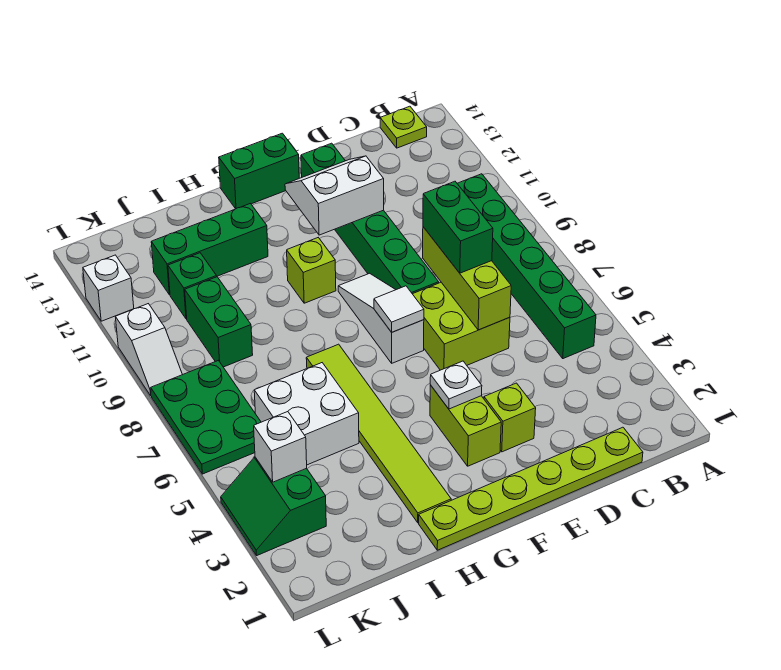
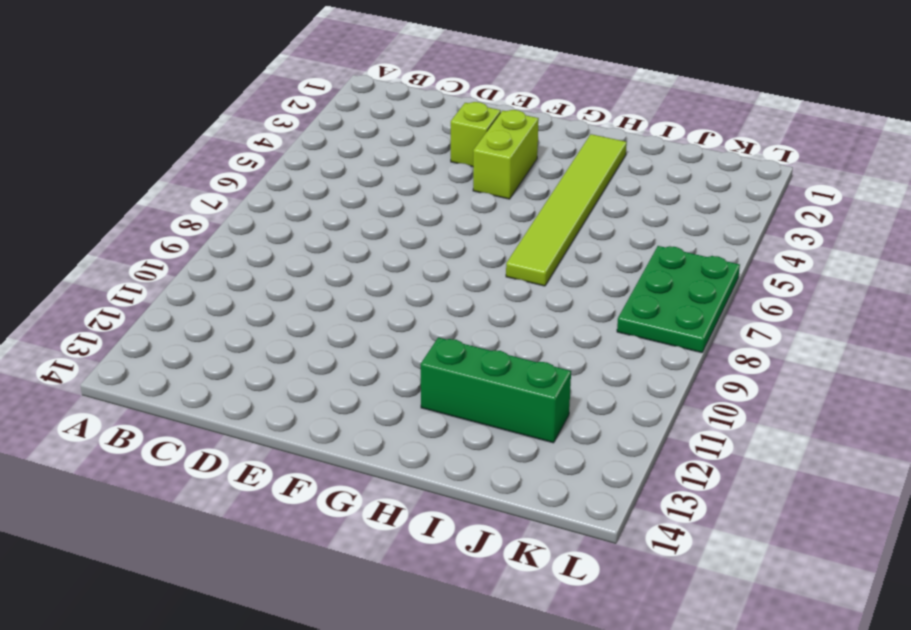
none -> green 1x6 brick [457,174,596,359]
none -> lime 1x1 plate [380,106,427,148]
none -> lime 1x6 plate [419,427,643,550]

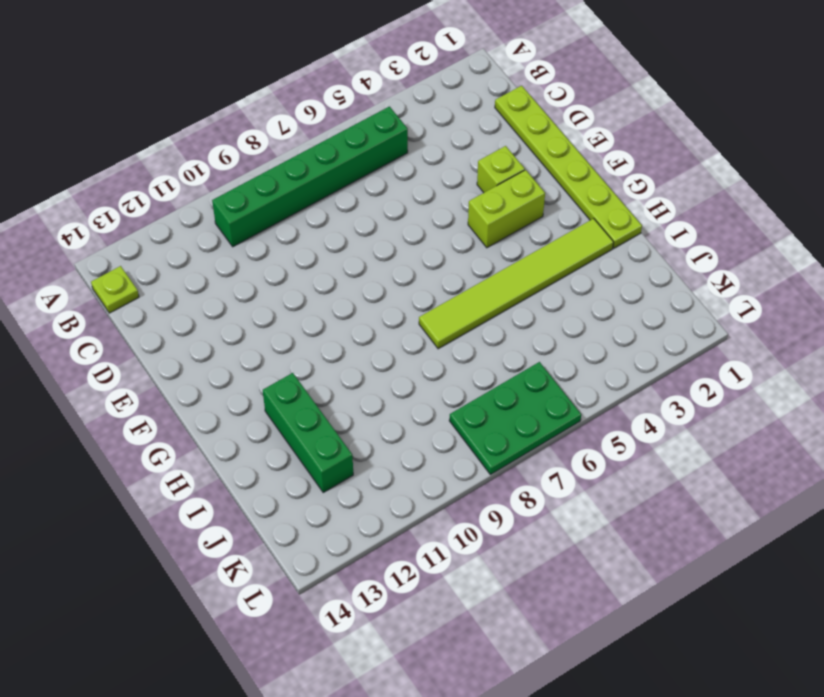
none -> lime 2x2 brick [413,282,510,370]
none -> green 1x6 brick [301,143,439,294]
none -> white 1x3 slope [338,273,424,363]

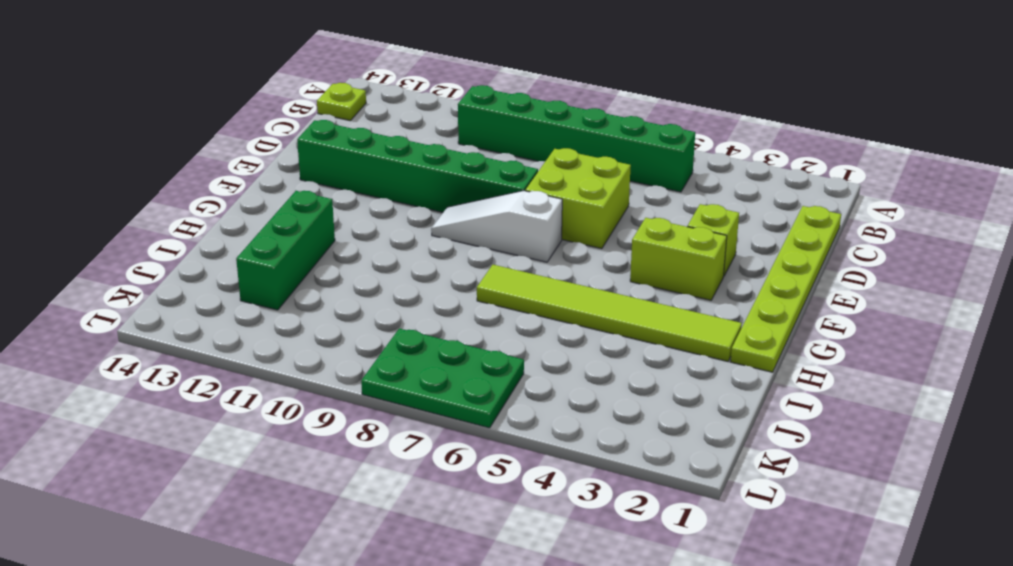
none -> green 1x2 brick [219,133,299,209]
none -> lime 1x1 brick [287,238,336,303]
none -> white 2x2 brick [254,363,359,465]

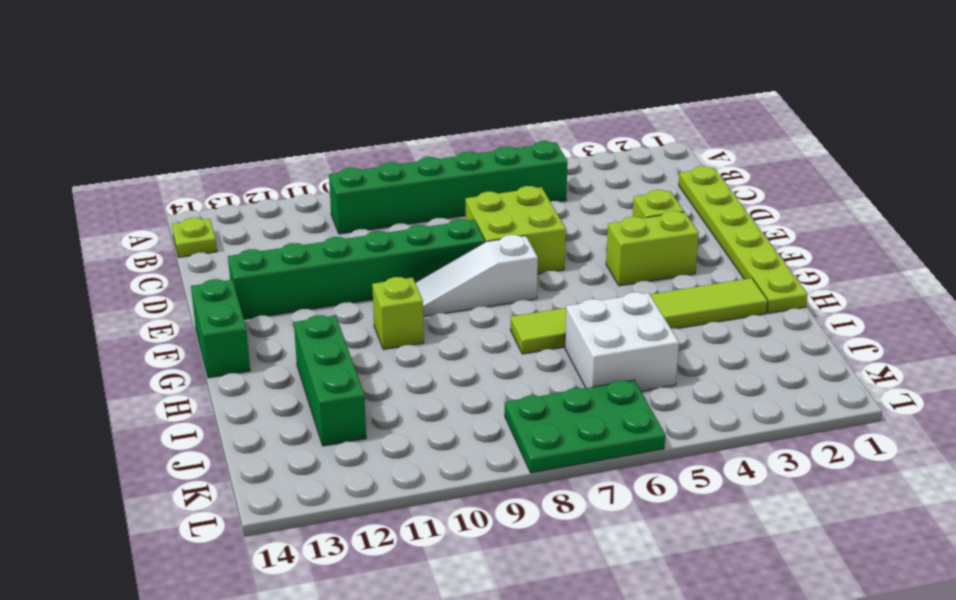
none -> green 1x2 brick [185,277,253,367]
none -> green 1x1 brick [168,253,217,319]
none -> green 2x2 slope [221,457,326,555]

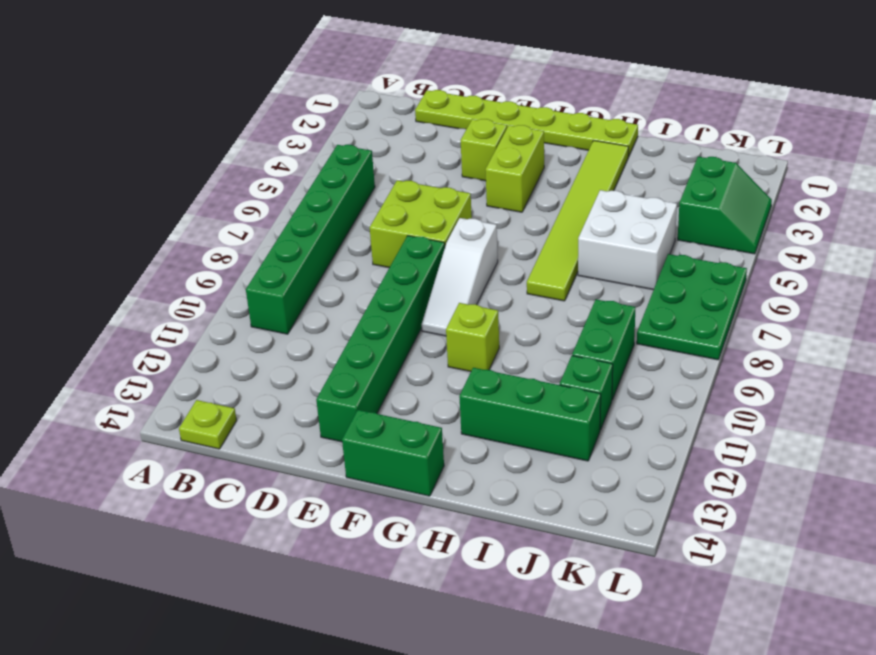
none -> white 1x2 slope [116,304,182,396]
none -> white 1x1 brick [83,255,134,321]
none -> lime 1x3 brick [423,227,511,330]

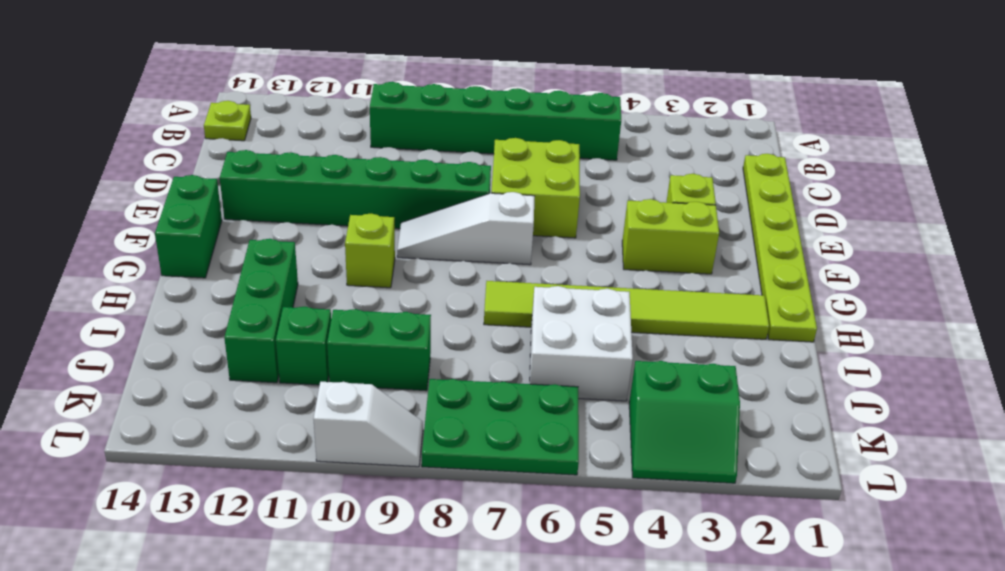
none -> white 1x1 brick [83,255,134,321]
none -> lime 1x3 brick [423,227,511,330]
none -> white 2x2 slope [285,156,384,235]

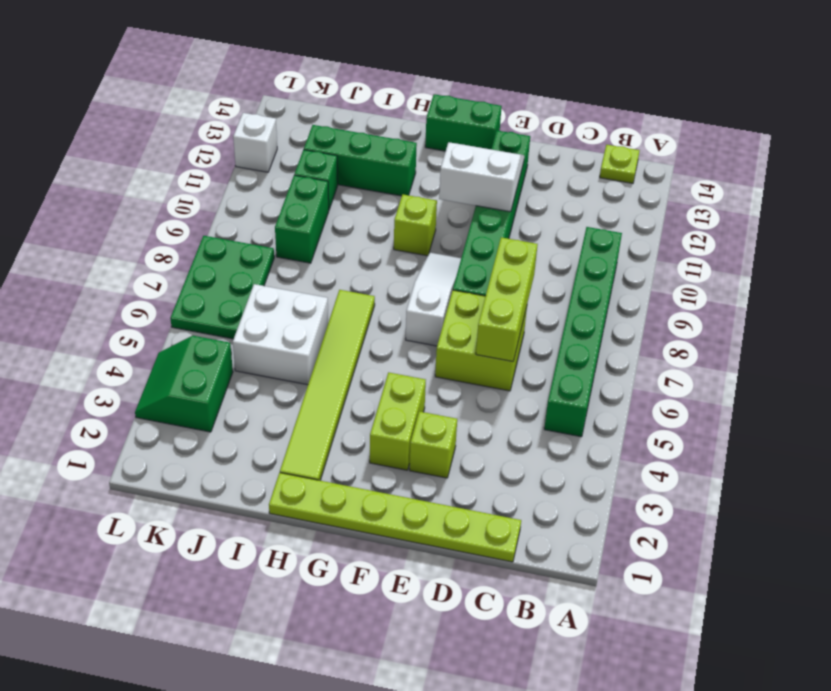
none -> white 1x2 slope [116,304,182,396]
none -> white 1x1 plate [430,361,482,409]
none -> white 1x1 tile [374,286,424,332]

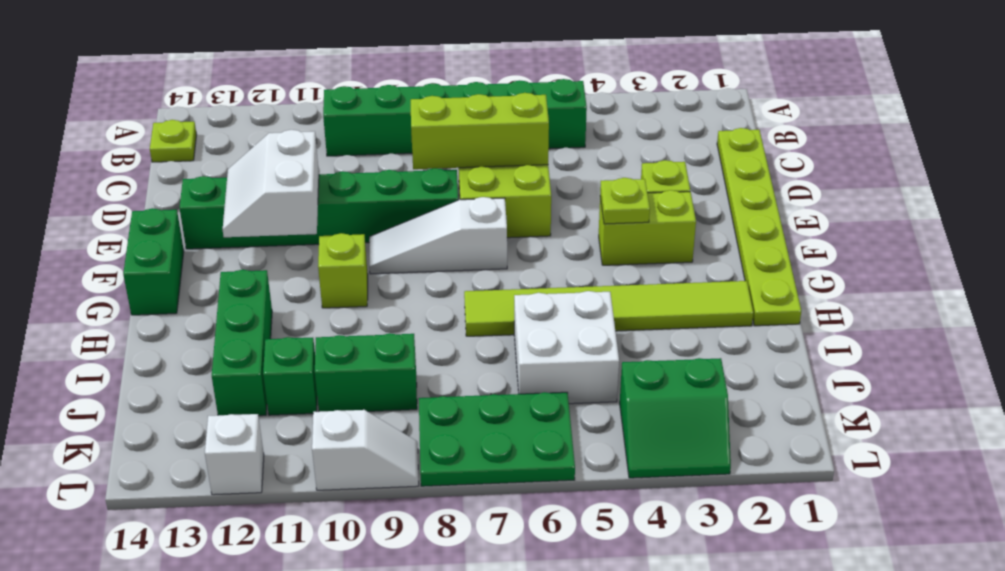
lime 1x1 plate [600,178,650,224] -> white 1x1 plate [430,361,482,409]
none -> white 1x1 tile [374,286,424,332]
none -> white 1x1 brick [254,412,307,482]
none -> green 1x2 brick [423,181,493,273]

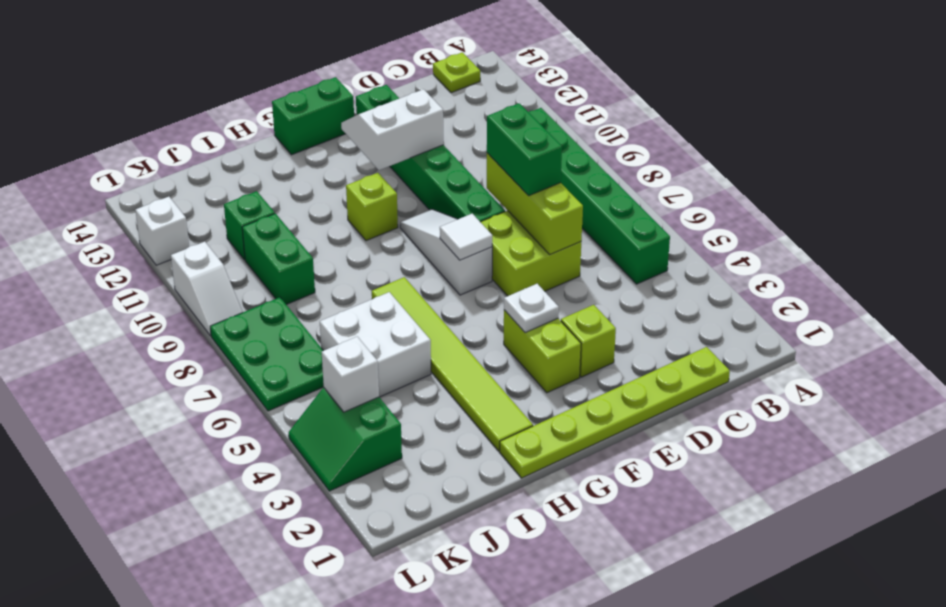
none -> green 1x3 brick [151,204,268,295]

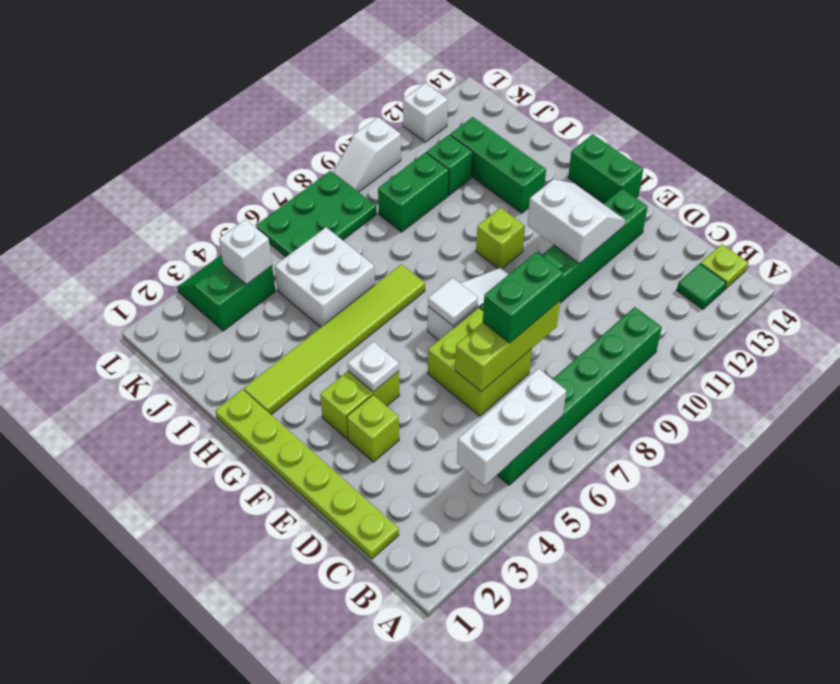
white 1x3 brick [457,369,566,486] -> none
green 1x1 tile [677,264,726,309] -> none

